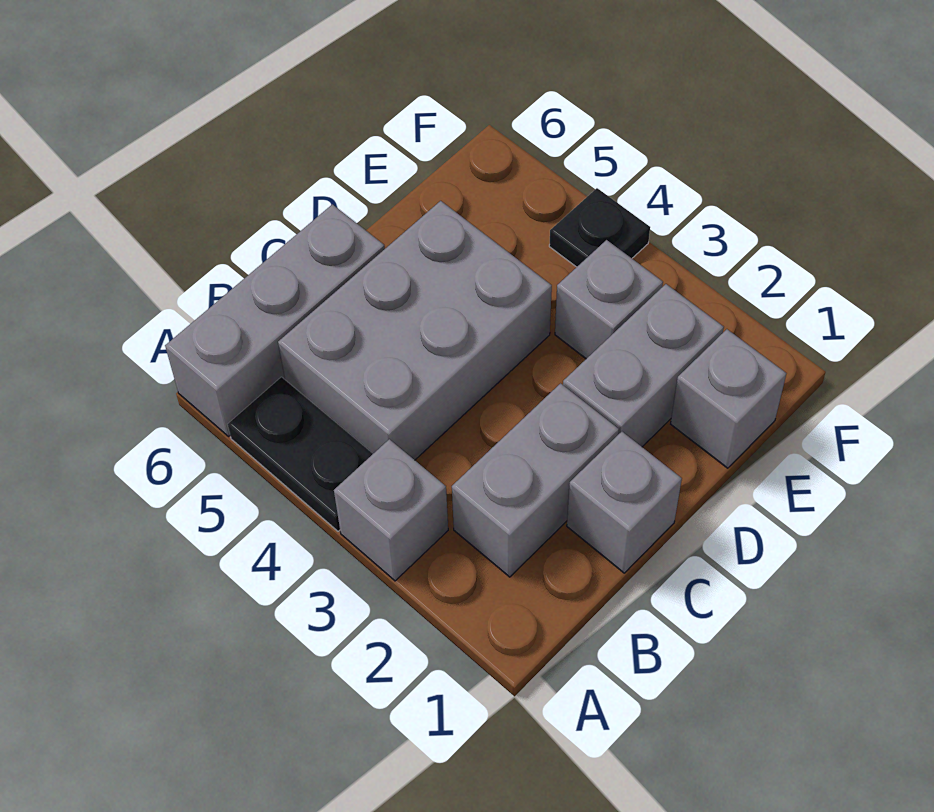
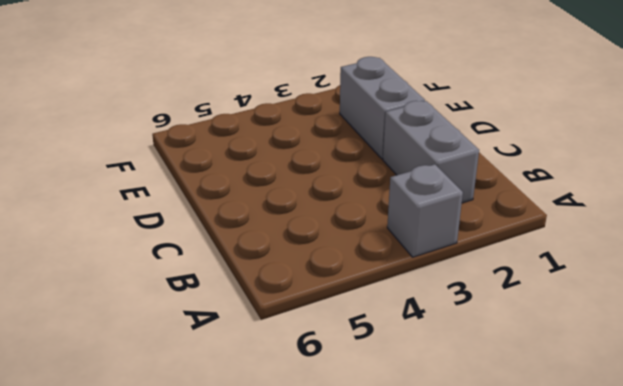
none -> black 1x2 plate [228,377,373,531]
none -> grey 1x3 brick [165,204,385,437]

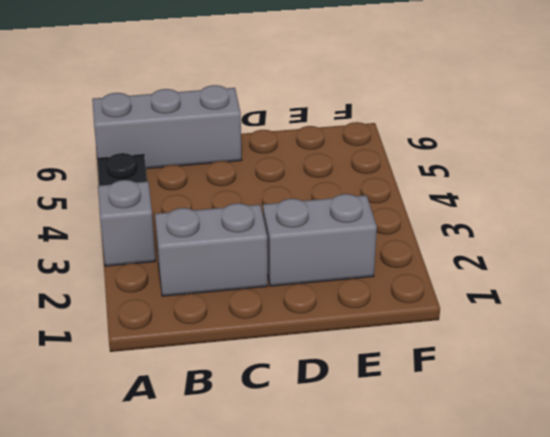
none -> grey 2x3 brick [278,201,552,460]
none -> grey 1x1 brick [567,432,682,573]

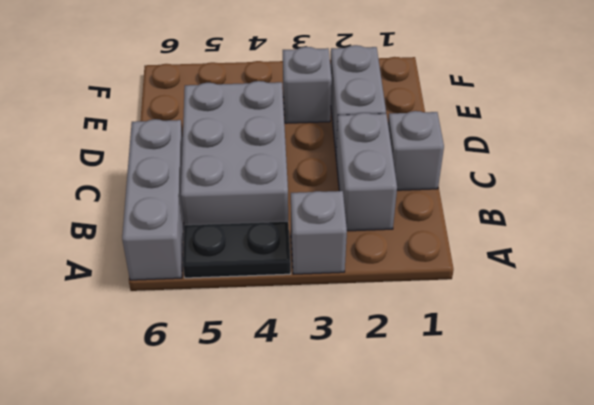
none -> grey 1x1 brick [671,329,786,468]
none -> black 1x1 plate [549,188,650,267]

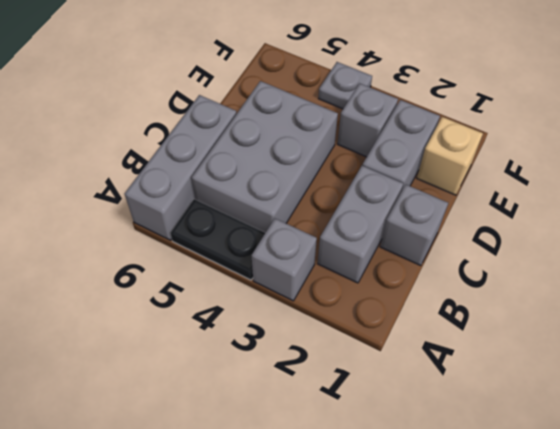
tan 1x1 brick [417,117,483,195] -> grey 1x1 brick [671,329,786,468]
grey 1x1 plate [318,62,372,109] -> black 1x1 plate [549,188,650,267]

